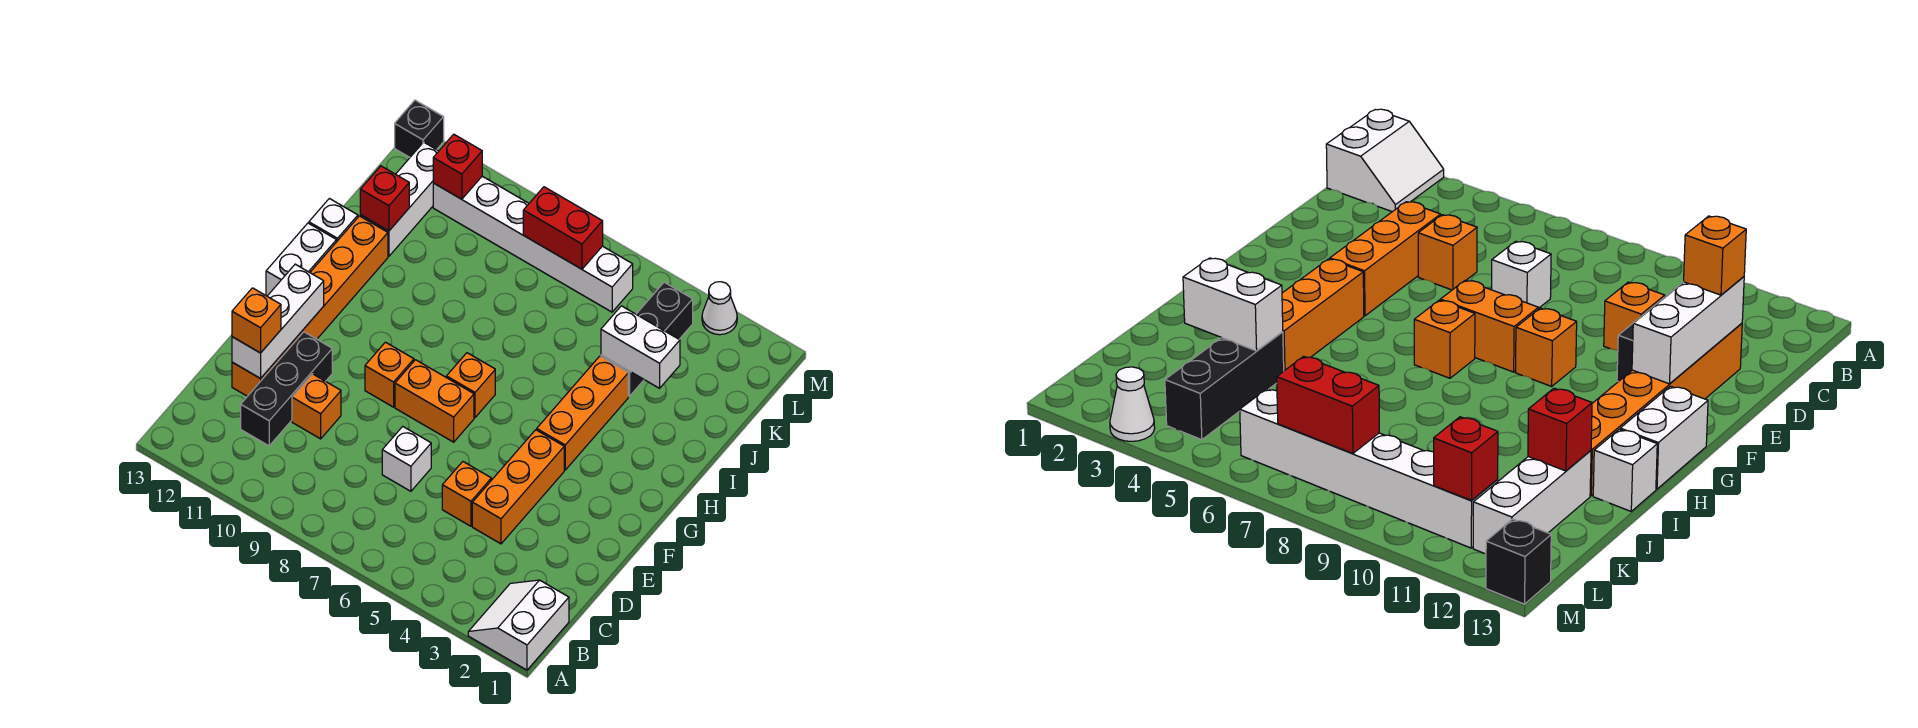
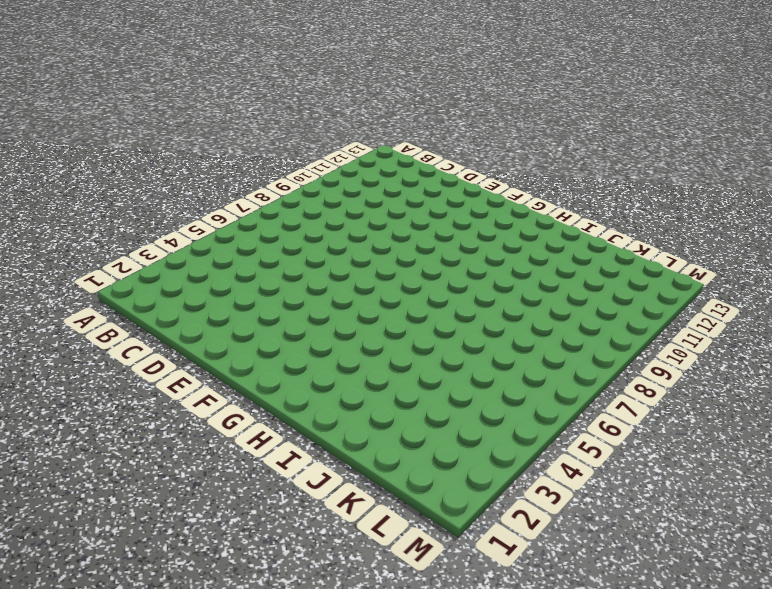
none -> white 2x2 slope [468,580,569,670]
none -> black 1x3 brick [241,332,332,446]
none -> orange 1x3 brick [472,430,564,544]

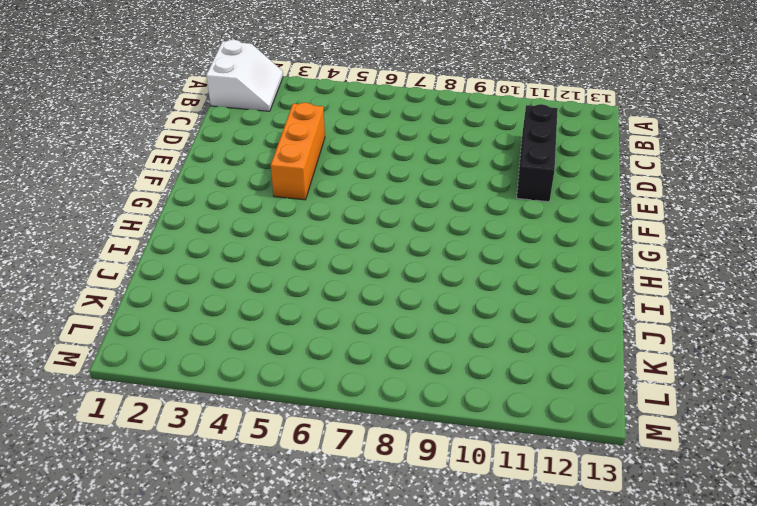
none -> orange 1x1 brick [442,462,491,526]
none -> white 1x1 brick [382,427,431,491]
none -> orange 1x1 brick [292,374,341,439]

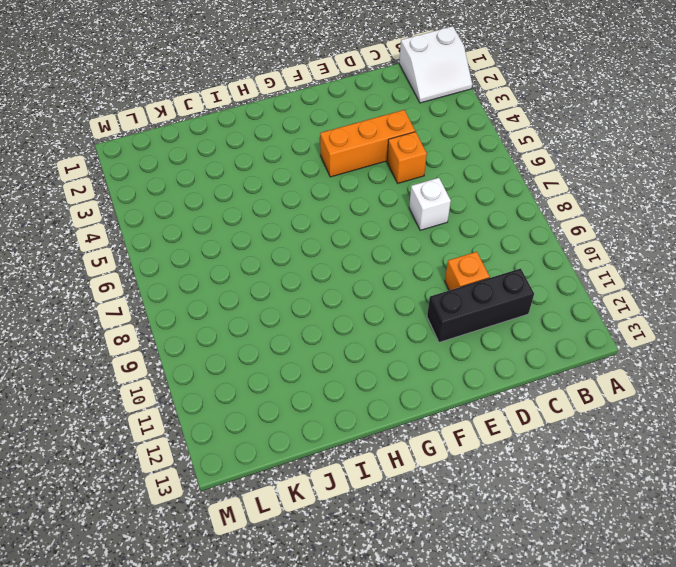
none -> orange 1x6 brick [232,216,388,396]
none -> orange 1x2 brick [395,360,474,442]
none -> orange 1x1 brick [365,342,414,407]

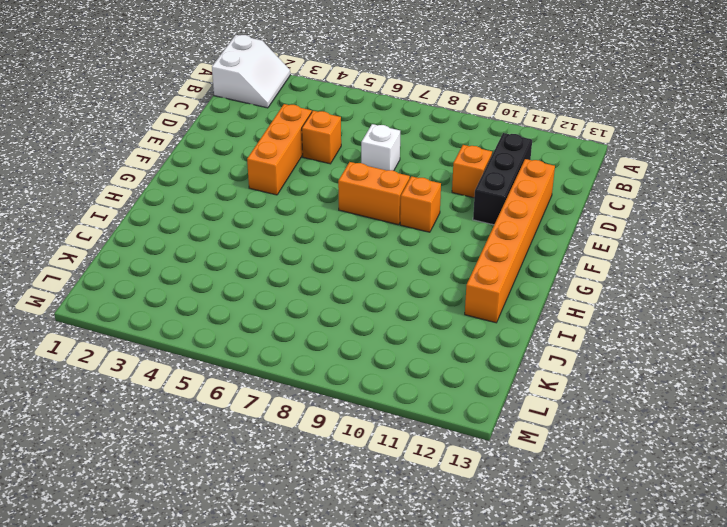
none -> orange 1x3 brick [537,356,628,470]
none -> orange 1x1 brick [446,353,495,417]
none -> white 1x2 brick [266,223,337,296]

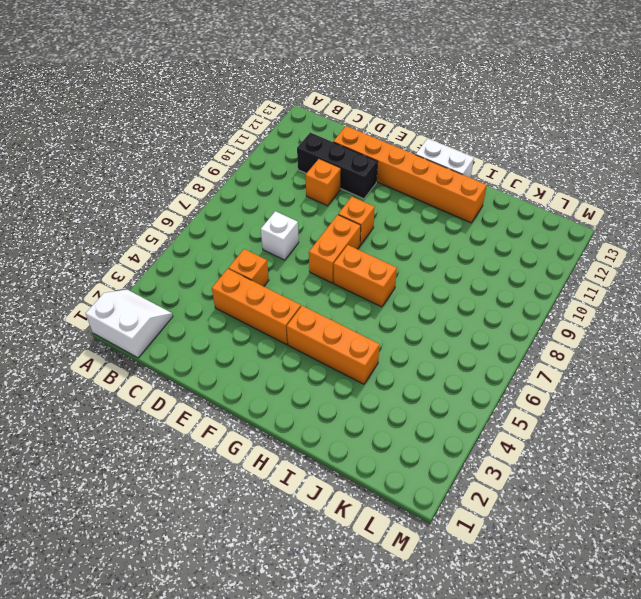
orange 1x2 brick [334,245,397,307] -> orange 1x1 brick [446,353,495,417]
none -> white 1x1 brick [309,198,358,241]
none -> black 1x3 brick [601,282,693,396]
none -> white 1x3 brick [360,142,438,256]

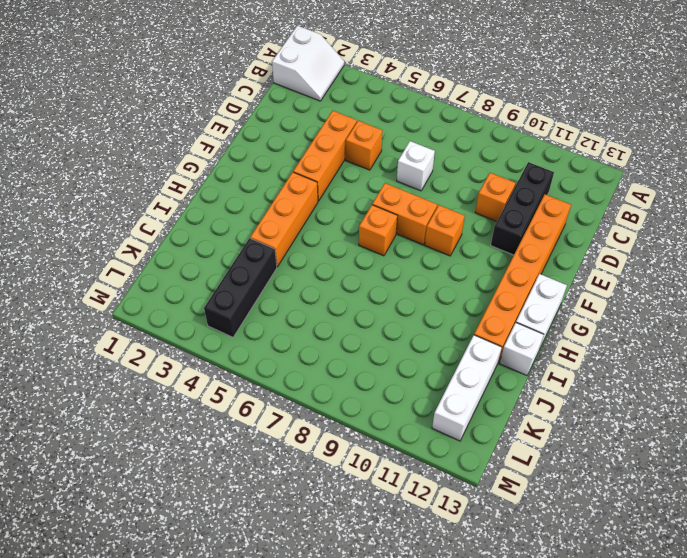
none -> white 1x6 brick [433,176,633,312]
none -> white 1x1 cone [702,282,737,335]
none -> black 1x1 brick [395,100,444,157]

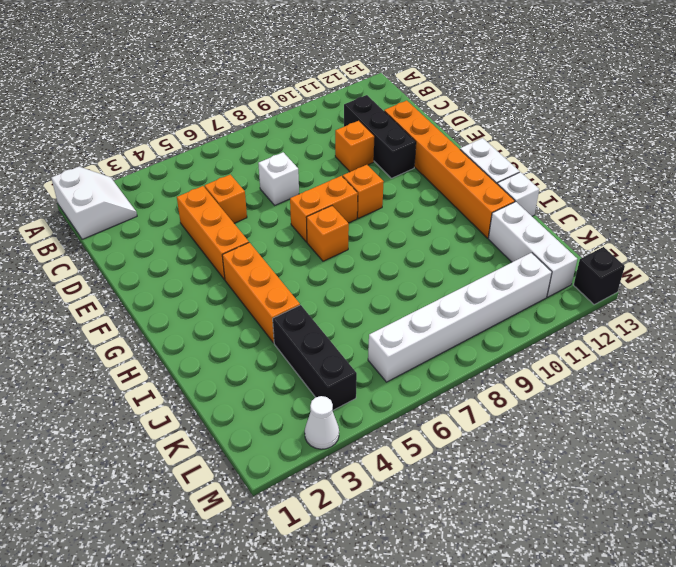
none -> white 1x3 brick [232,264,324,379]
none -> white 1x2 brick [601,306,680,388]
none -> red 1x1 brick [360,166,409,231]

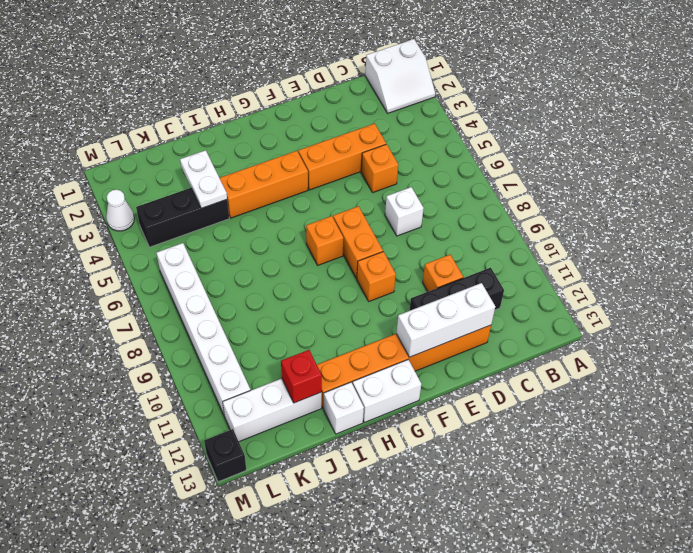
white 1x2 plate [180,150,227,208] -> white 1x2 brick [601,306,680,388]
none -> red 1x2 brick [523,187,603,269]
none -> red 1x1 brick [433,134,482,199]
none -> orange 1x1 brick [232,288,281,353]

